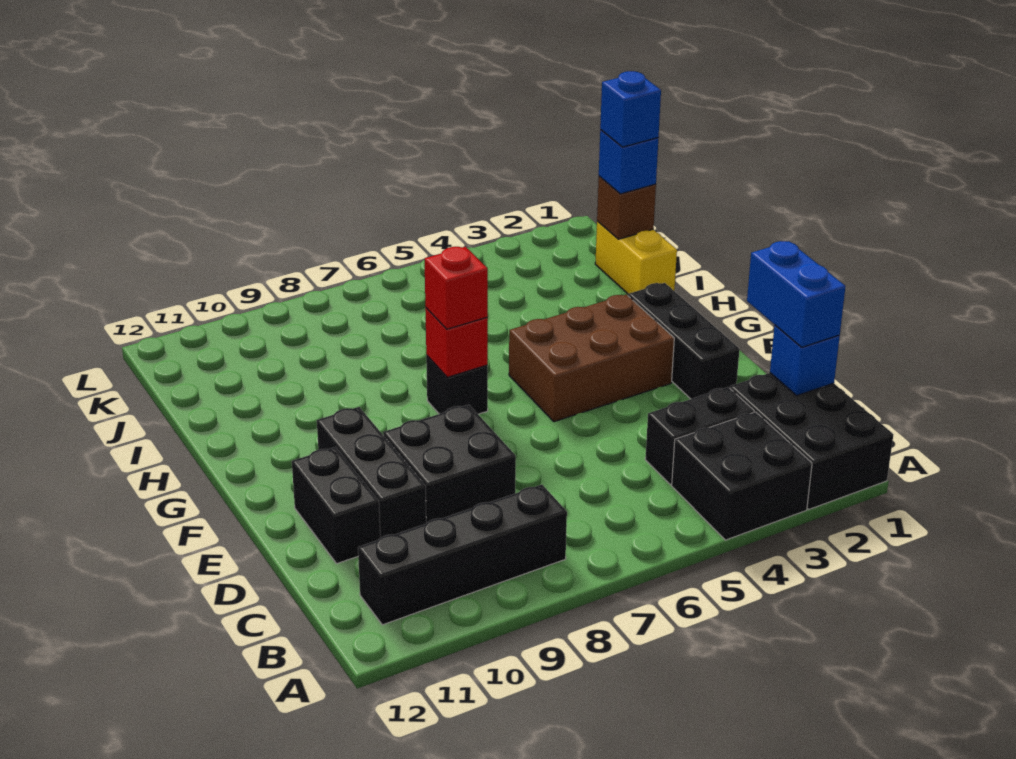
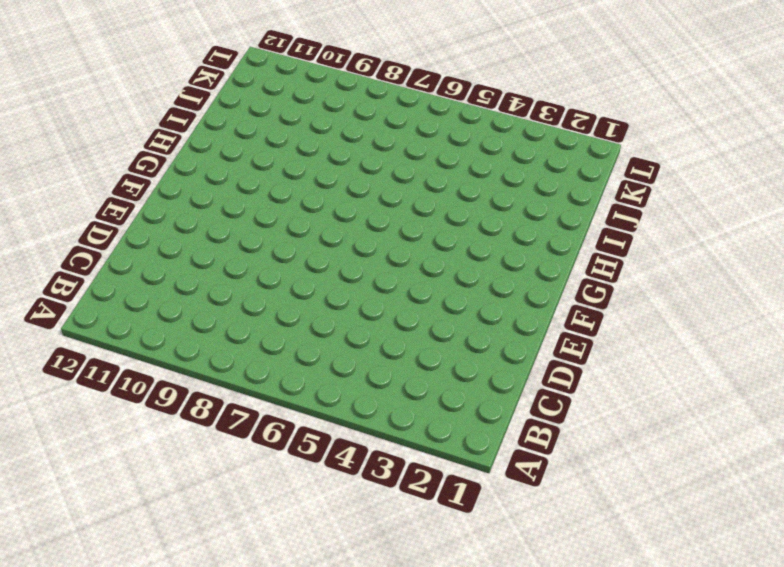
none -> black 2x3 brick [730,373,893,509]
none -> black 2x2 brick [672,412,812,540]
none -> black 1x4 brick [358,485,567,625]

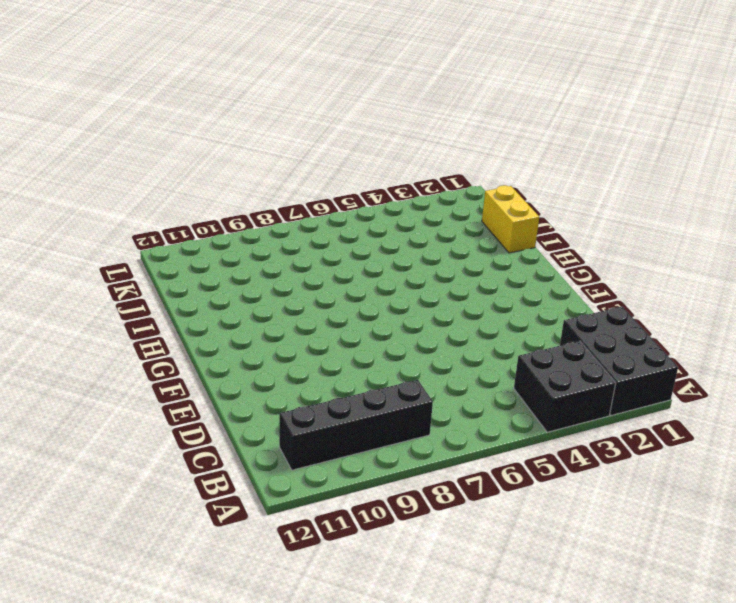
none -> black 1x2 brick [645,387,754,485]
none -> black 2x2 brick [383,405,516,523]
none -> black 1x3 brick [317,407,426,538]

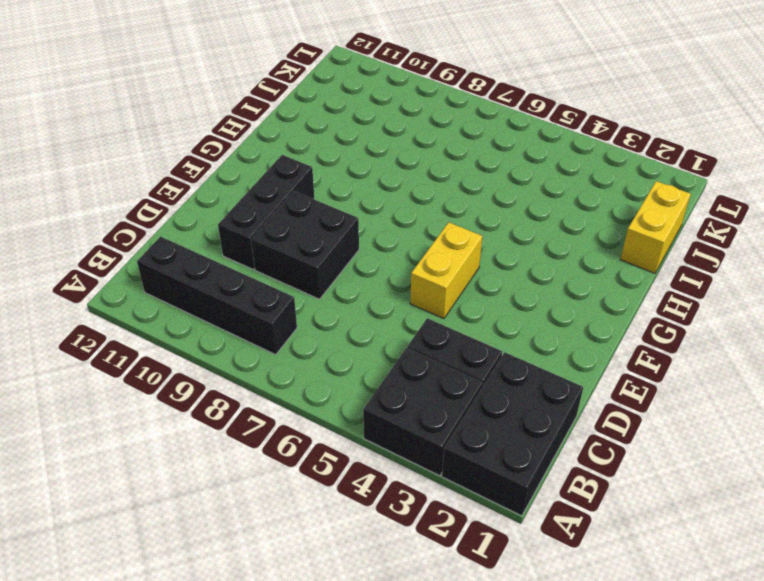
yellow 1x2 brick [410,222,482,319] -> brown 2x3 brick [509,294,674,422]
none -> black 1x2 brick [292,447,380,564]
none -> black 1x3 brick [628,283,740,399]
none -> black 1x1 brick [426,355,488,414]

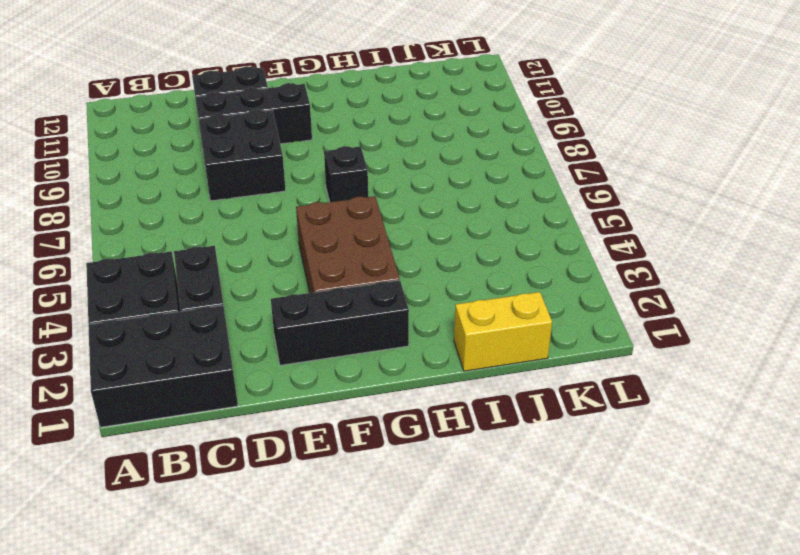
none -> black 1x4 brick [358,485,567,625]
none -> blue 1x1 brick [770,325,840,396]
none -> red 1x1 brick [425,307,488,377]

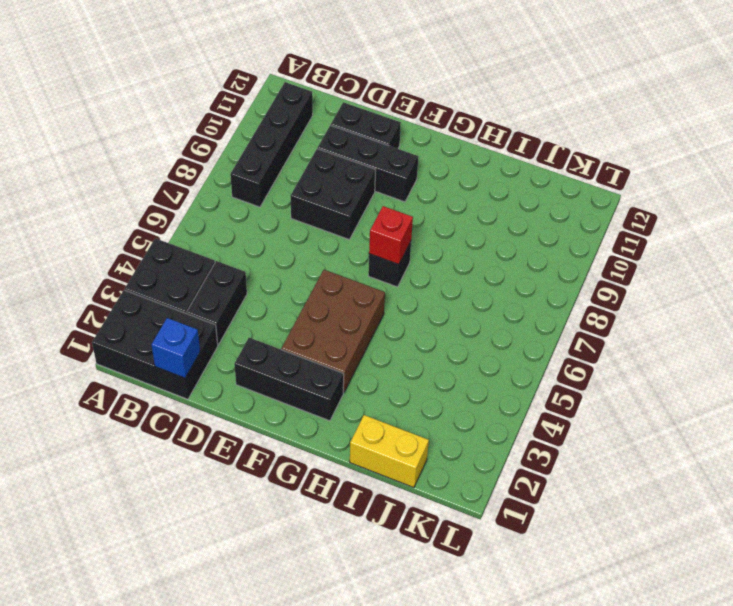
none -> brown 1x1 brick [597,176,656,239]
none -> blue 1x2 brick [747,241,846,347]
none -> red 1x1 brick [425,247,488,329]

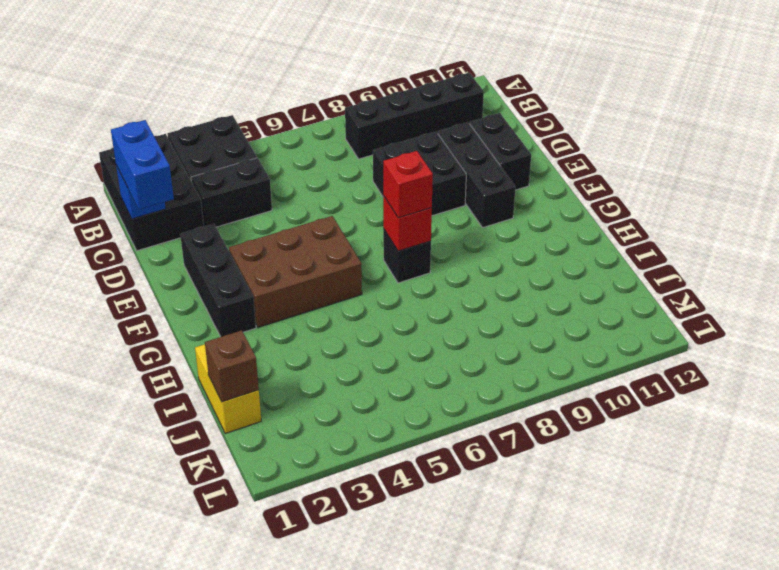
none -> blue 1x1 brick [599,130,658,194]
none -> blue 1x1 brick [600,71,661,147]

